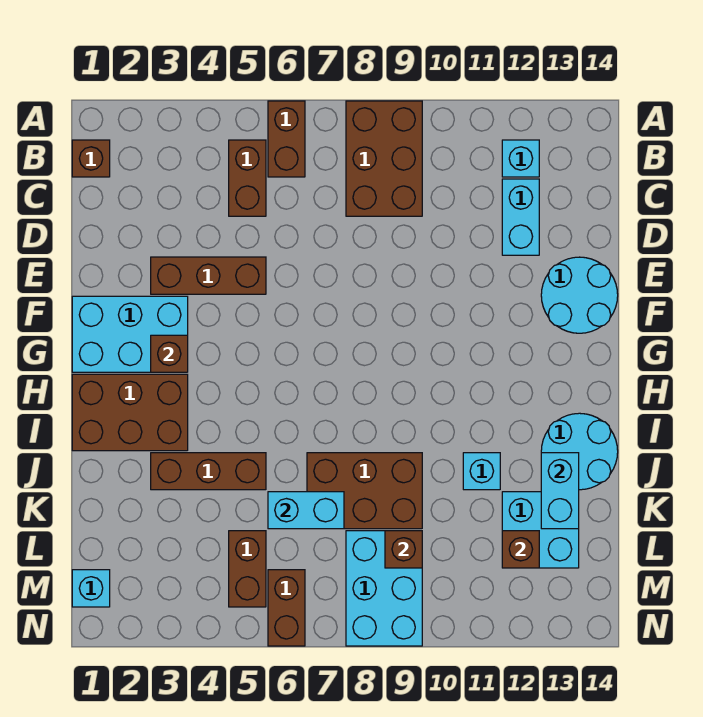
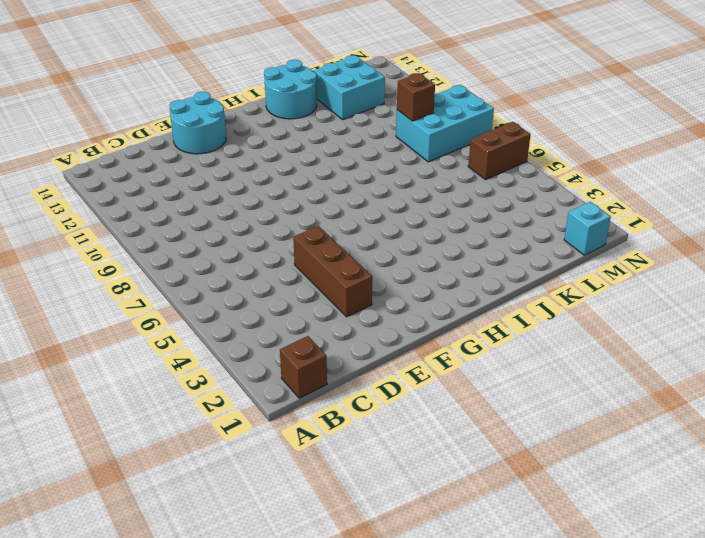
none -> brown 1x2 brick [268,101,305,177]
none -> brown 2x3 brick [346,101,422,216]
none -> brown 1x2 brick [229,140,266,216]

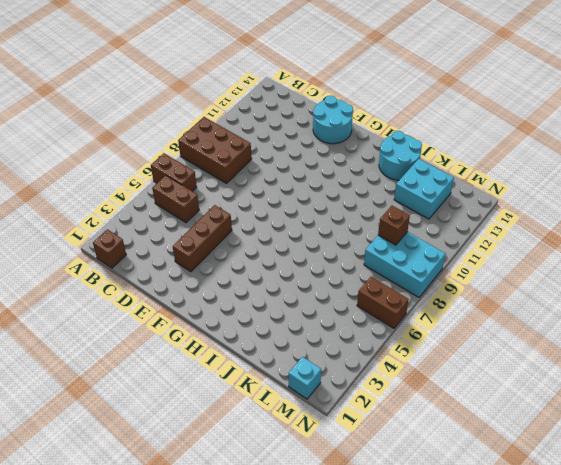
none -> cyan 1x1 brick [502,140,539,177]
none -> cyan 1x2 brick [502,179,539,255]
none -> cyan 2x3 brick [72,296,188,372]

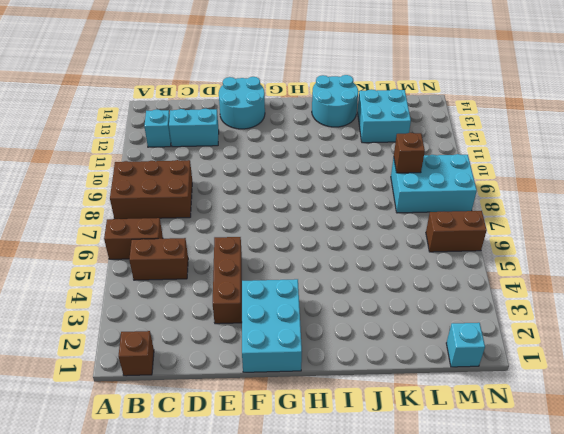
none -> brown 2x3 brick [72,374,188,451]
none -> brown 1x3 brick [151,453,266,490]
none -> brown 2x3 brick [307,453,422,529]

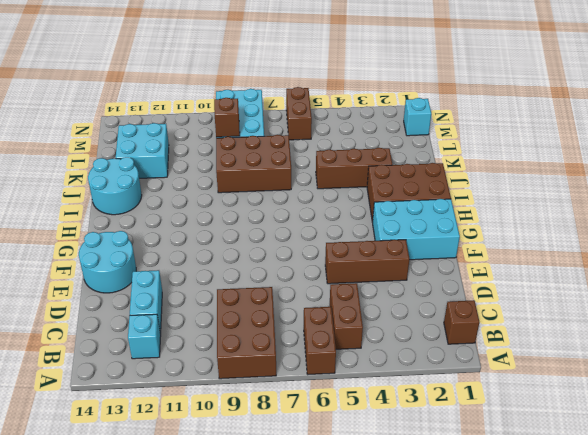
none -> cyan 1x1 brick [463,453,500,490]
none -> brown 1x2 brick [229,531,266,607]
none -> brown 1x1 brick [151,335,188,372]

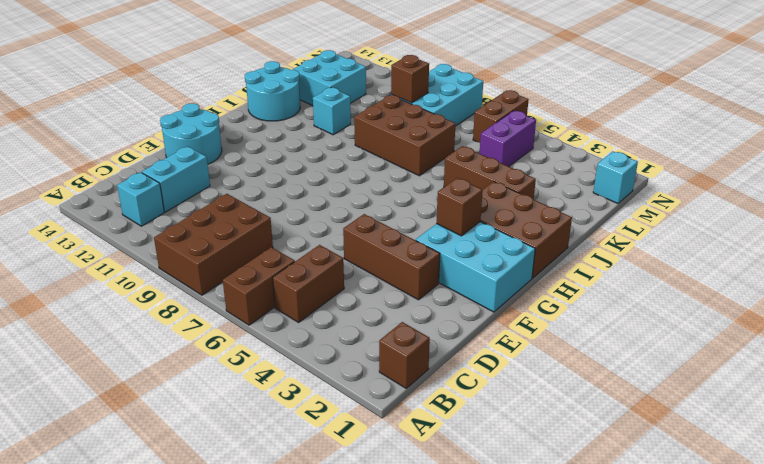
purple 1x2 brick [479,111,536,167] -> brown 1x2 brick [229,531,266,607]
none -> cyan 1x2 brick [541,453,579,529]
none -> cyan 1x2 brick [268,492,344,529]
none -> brown 1x1 brick [502,531,539,568]

